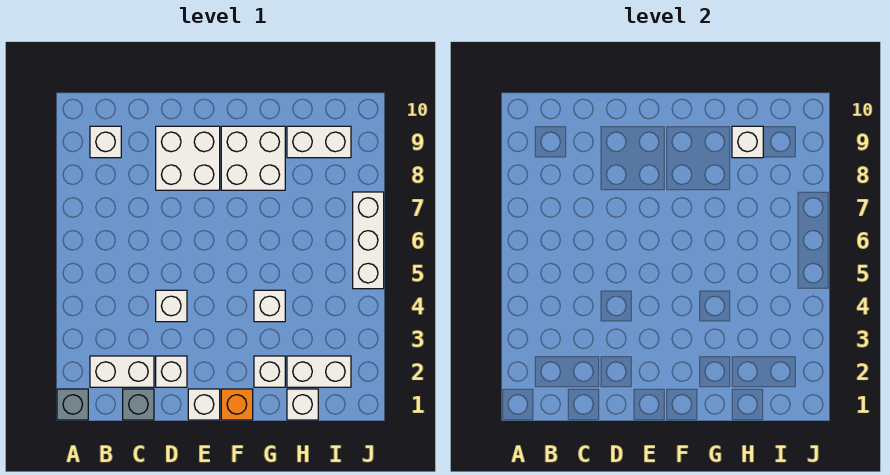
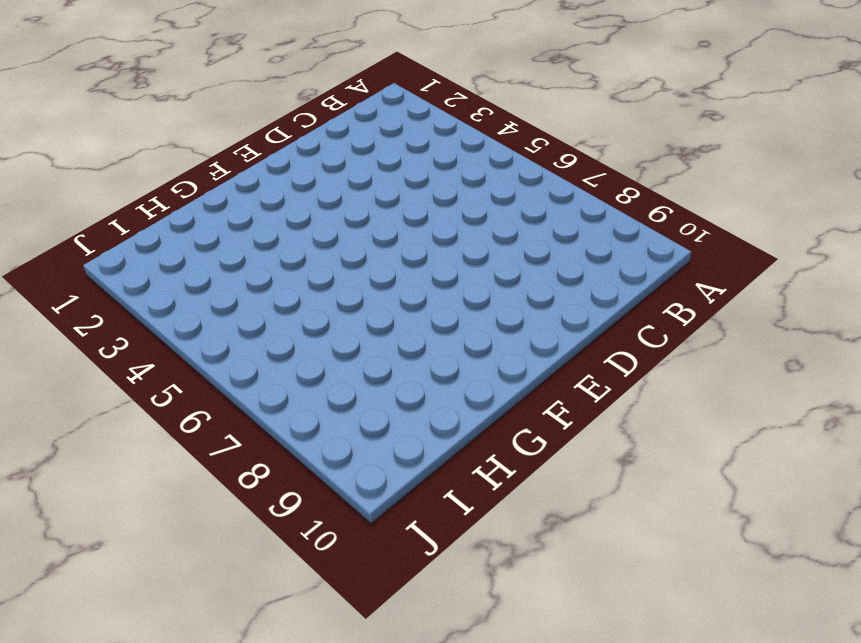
none -> grey 1x1 brick [57,389,88,420]
none -> white 1x2 brick [90,356,154,387]
none -> white 1x1 brick [90,126,121,158]

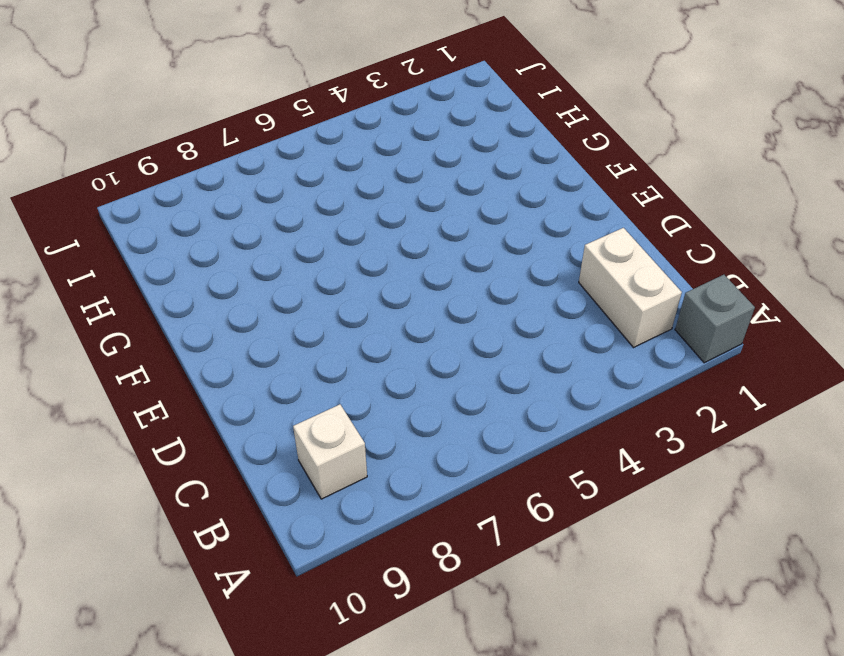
none -> grey 1x1 brick [123,389,154,420]
none -> white 1x1 brick [156,356,187,387]
none -> white 1x1 brick [156,290,187,322]

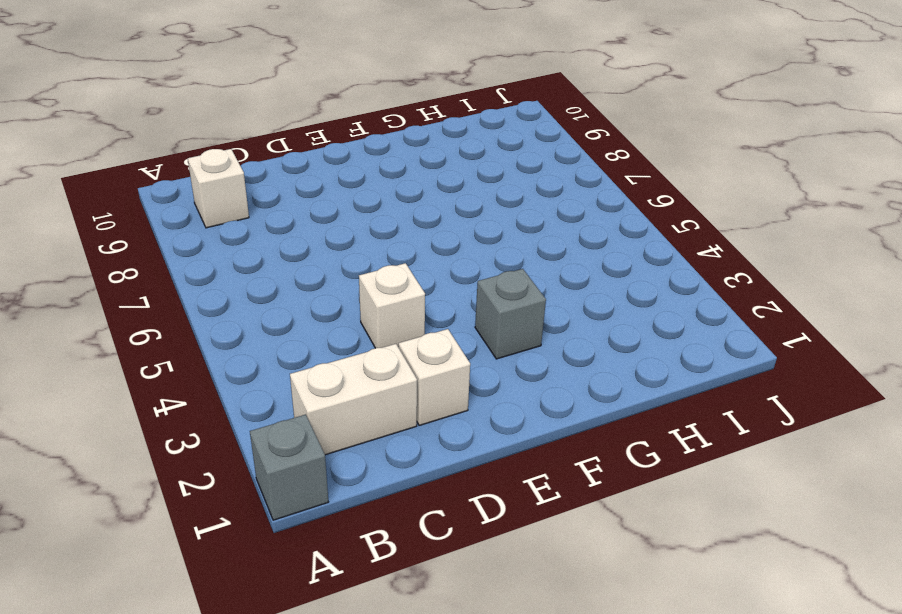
grey 1x1 brick [475,269,546,359] -> grey 1x1 brick moved to [123,389,154,420]
none -> white 2x2 brick [156,126,220,190]
none -> white 1x1 brick [188,389,220,420]
none -> orange 1x1 brick [221,389,253,420]

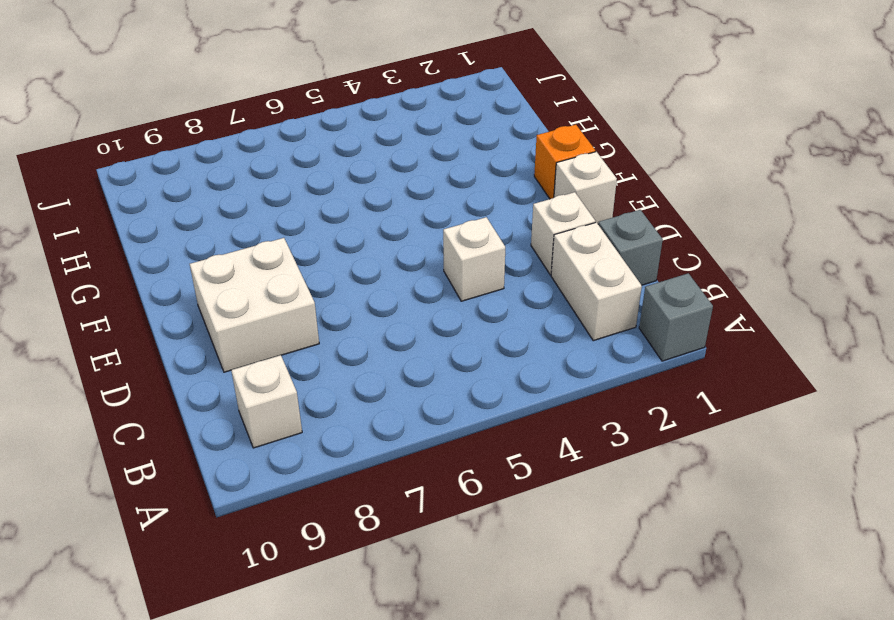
none -> white 2x2 brick [221,126,285,190]
none -> white 1x1 brick [254,356,285,387]
none -> white 1x1 brick [254,290,285,322]

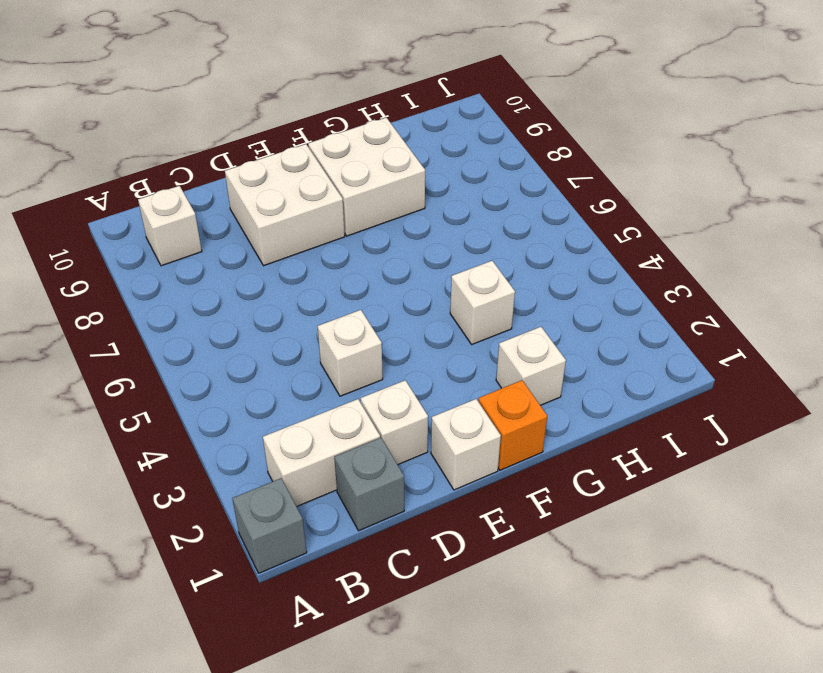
none -> white 1x1 brick [287,389,318,420]
none -> white 1x2 brick [287,356,351,387]
none -> white 1x2 brick [287,126,351,158]

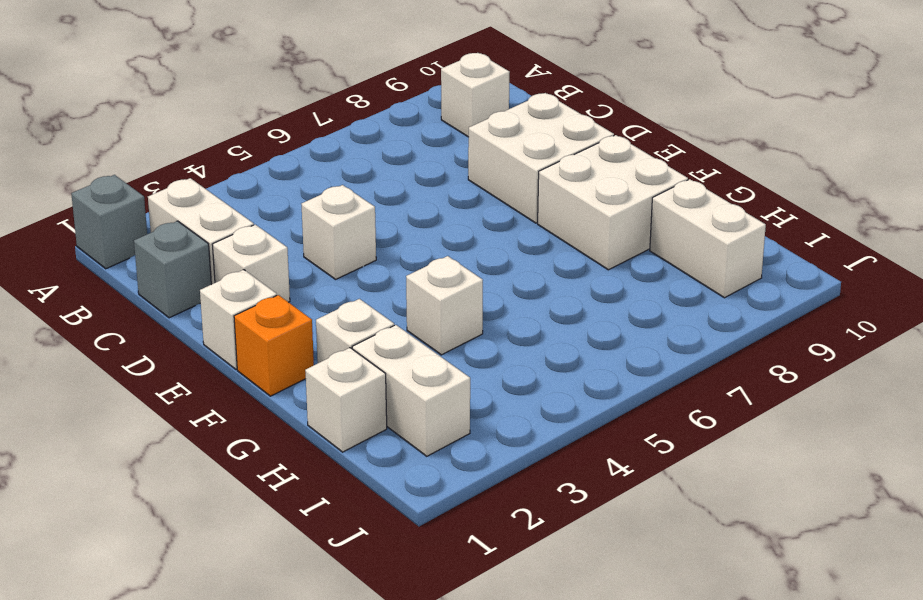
none -> white 1x3 brick [353,192,384,289]
none -> white 1x1 brick [732,126,763,158]

